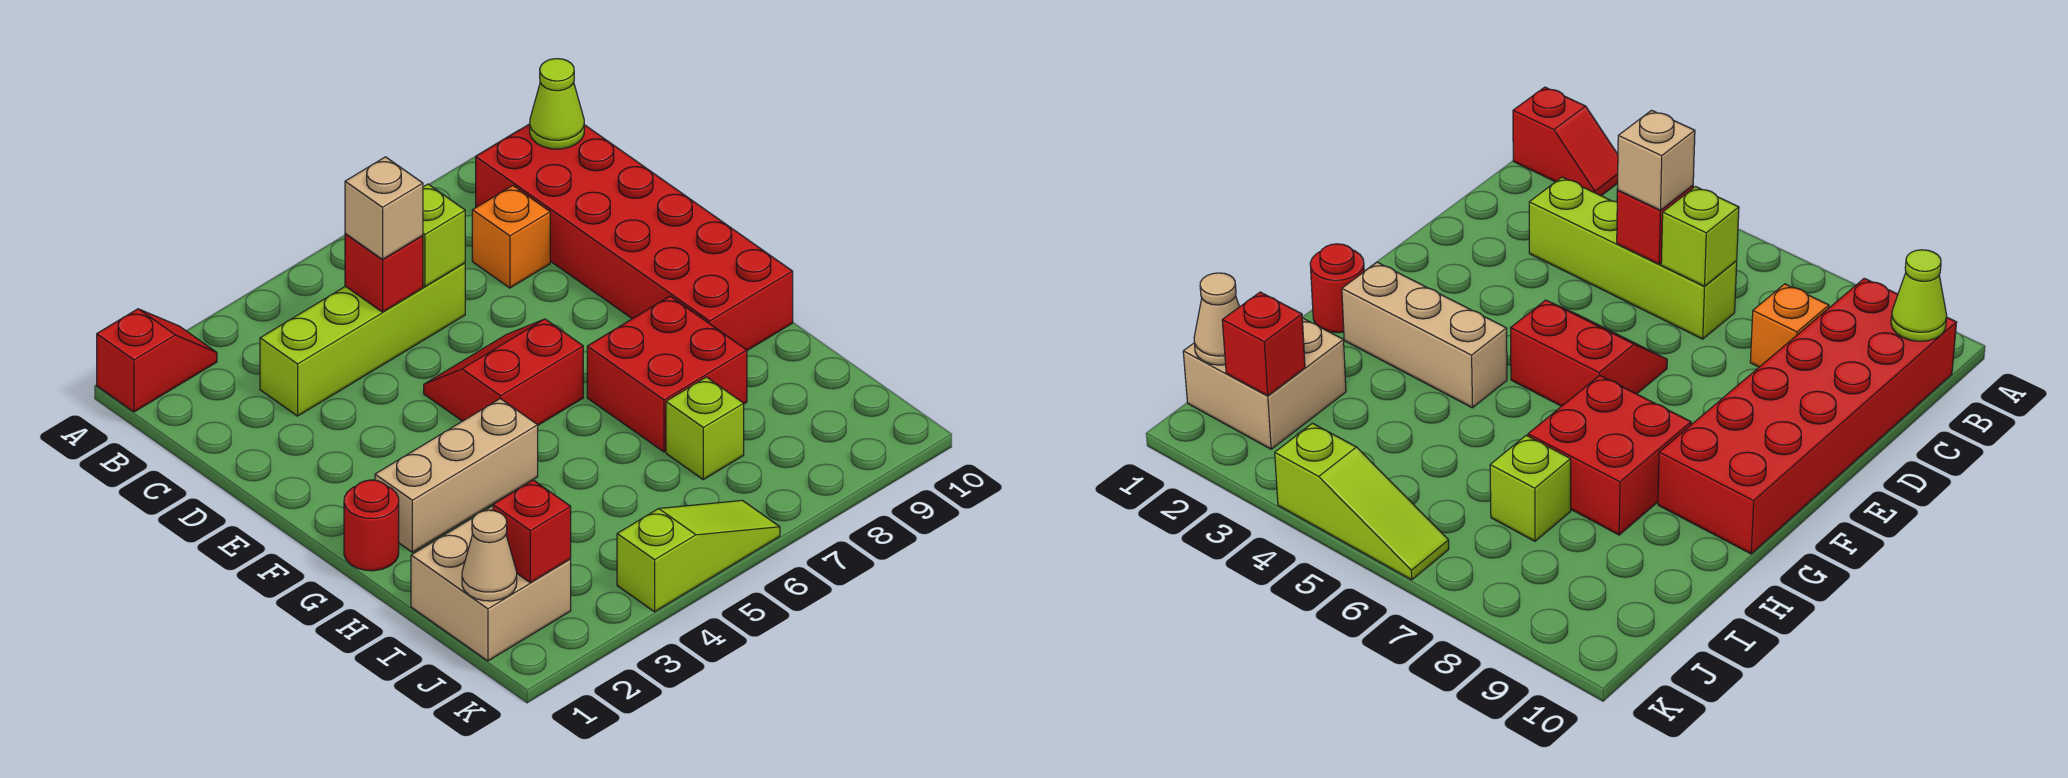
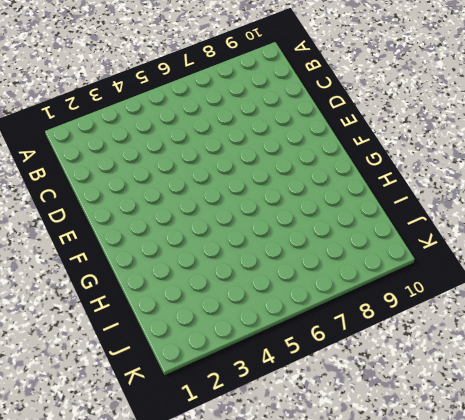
none -> red 1x2 slope [97,309,217,412]
none -> red 2x6 brick [476,124,793,350]
none -> lime 1x4 brick [260,263,465,416]

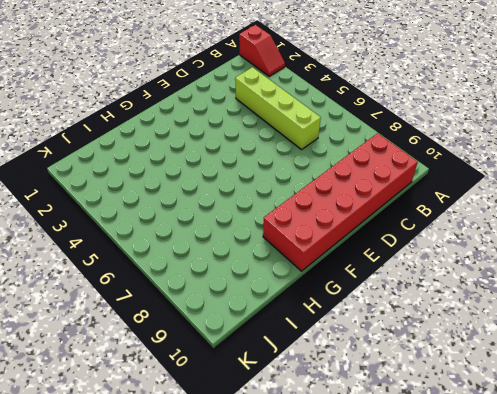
none -> orange 1x1 brick [472,186,550,288]
none -> red 2x2 slope [424,319,583,425]
none -> red 1x1 round brick [344,480,399,571]

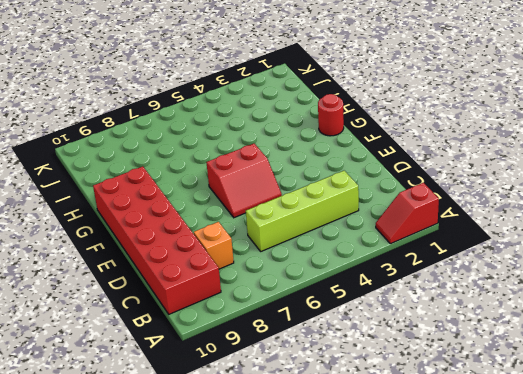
none -> tan 1x3 brick [375,399,538,552]
none -> red 2x2 brick [587,296,747,452]
none -> tan 2x2 brick [411,506,571,661]

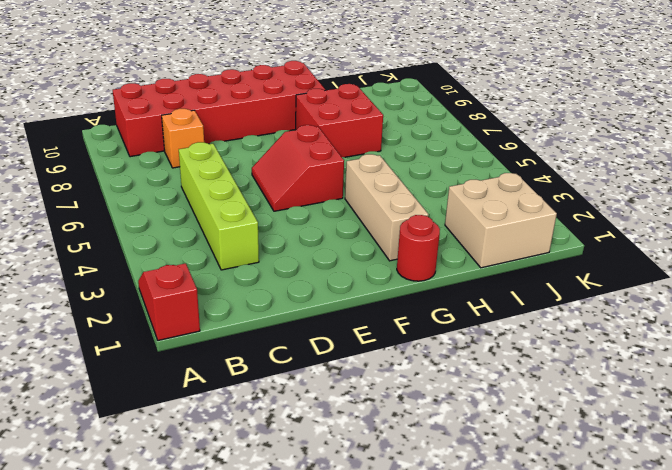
none -> lime 1x1 brick [666,377,744,480]
none -> lime 1x3 slope [617,500,780,612]
none -> lime 1x1 cone [530,59,584,149]

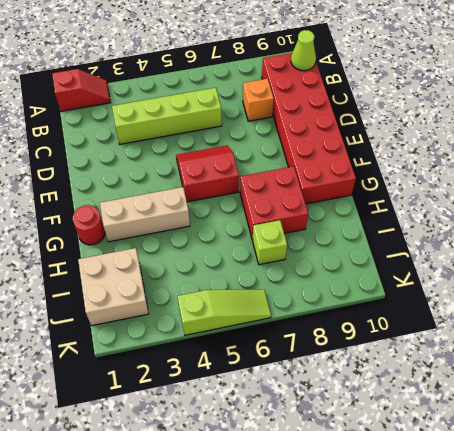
none -> red 1x1 brick [345,234,423,312]
none -> lime 1x1 brick [423,184,465,286]
none -> tan 1x1 cone [462,510,517,601]

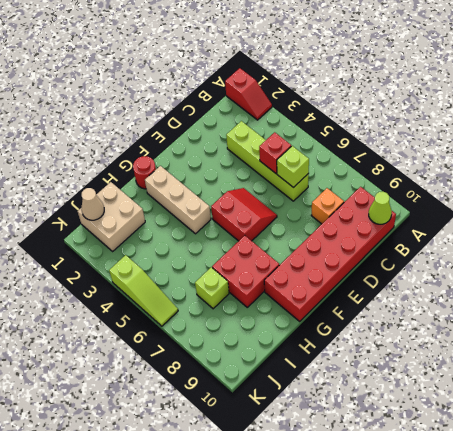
none -> red 1x1 brick [493,480,571,583]
none -> tan 1x1 brick [345,157,423,259]

